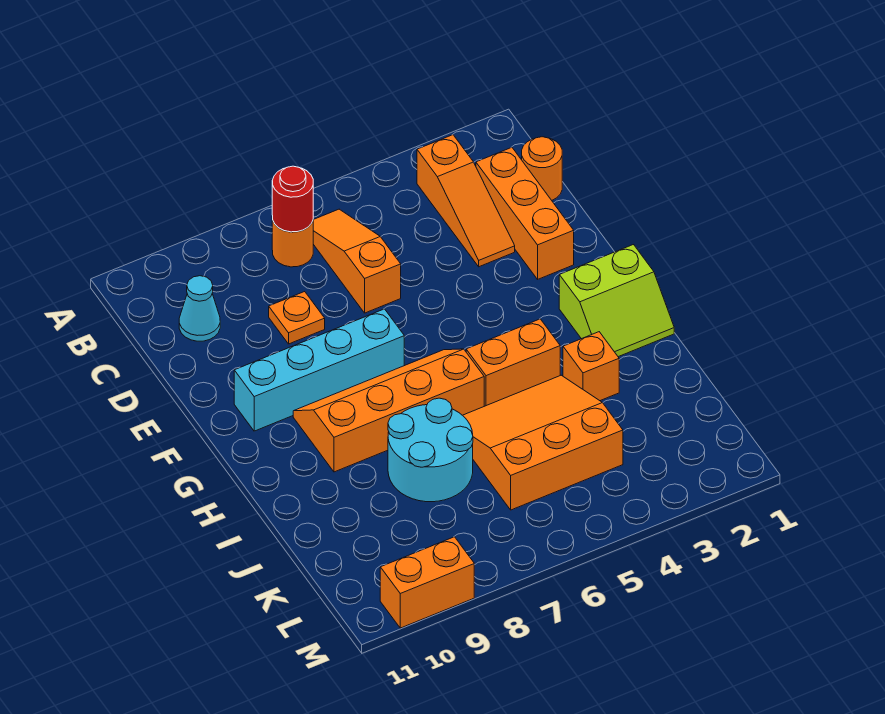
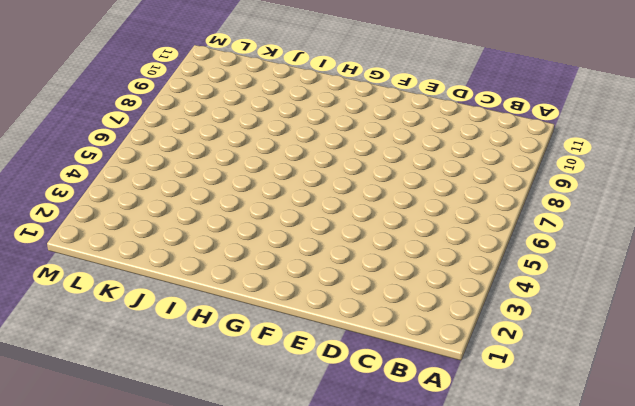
none -> orange 1x3 slope [417,135,515,267]
none -> orange 1x3 slope [313,209,401,313]
none -> orange 1x1 round brick [272,216,313,267]

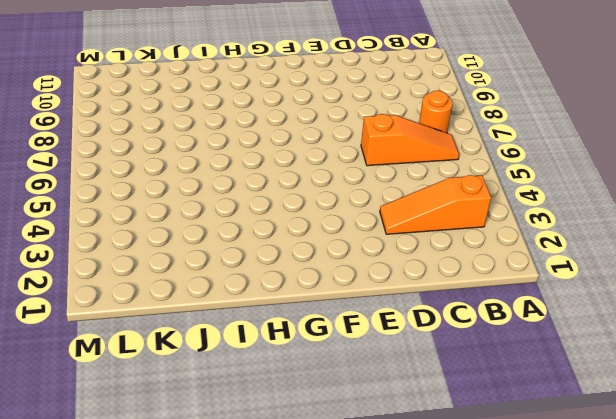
none -> orange 1x1 round brick [522,137,562,200]
none -> orange 1x3 brick [476,147,574,279]
none -> cyan 1x1 cone [179,276,220,341]

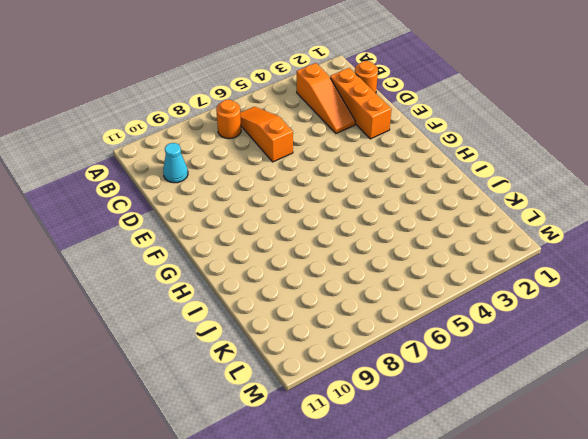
none -> orange 1x1 plate [269,292,325,344]
none -> cyan 1x4 brick [234,309,404,431]
none -> lime 2x2 slope [559,245,674,357]

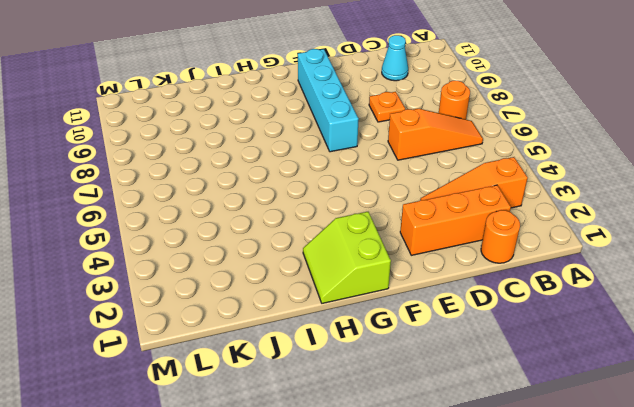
none -> orange 2x4 slope [293,349,484,472]
none -> orange 1x2 brick [466,319,560,406]
none -> orange 1x1 brick [563,332,619,401]

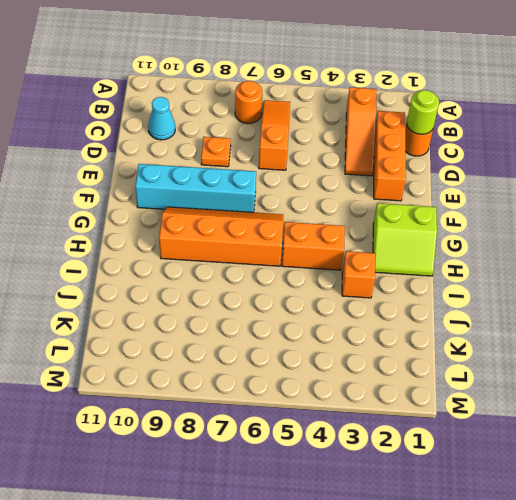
lime 1x1 round brick [407,90,439,134] -> none
none -> orange 3x3 slope [463,375,623,510]
none -> cyan 2x2 round brick [388,398,473,502]
none -> orange 1x2 brick [380,537,474,628]

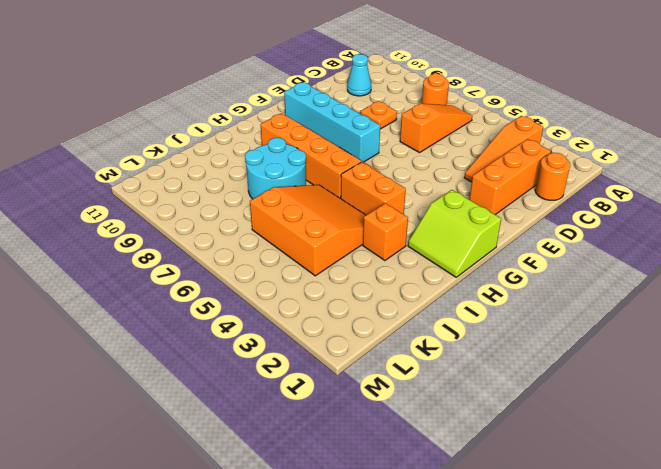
none -> orange 1x2 brick [380,537,474,628]
none -> red 1x1 round brick [272,166,313,232]

